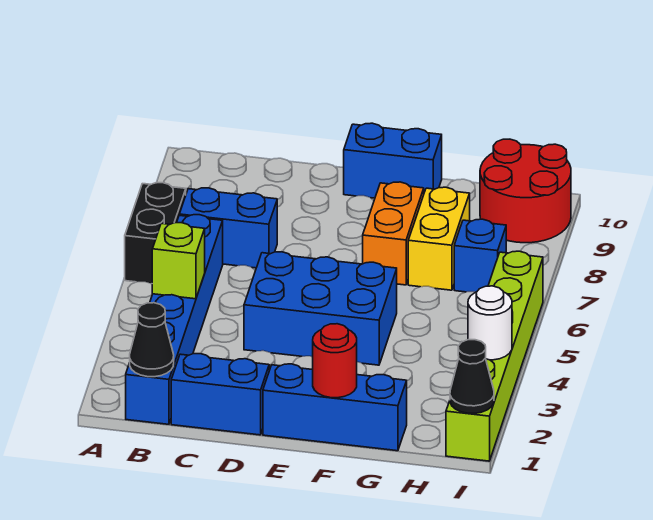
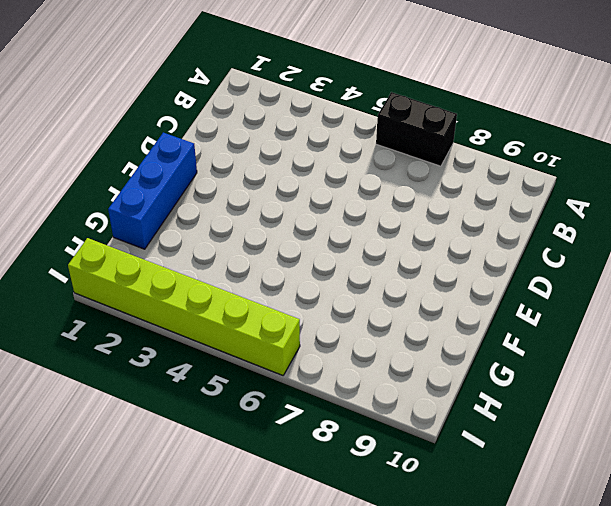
none -> blue 1x6 brick [126,215,223,424]
none -> blue 1x2 brick [179,188,277,268]
none -> blue 1x2 brick [171,354,269,435]

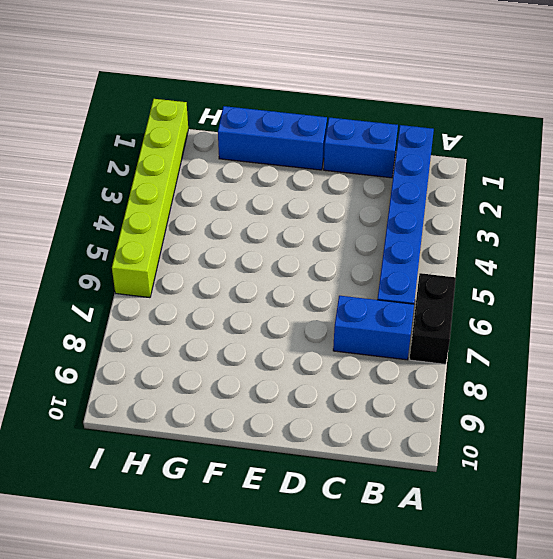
none -> blue 2x3 brick [244,252,397,365]
none -> blue 1x2 brick [344,123,442,198]
none -> orange 1x2 brick [363,182,424,285]

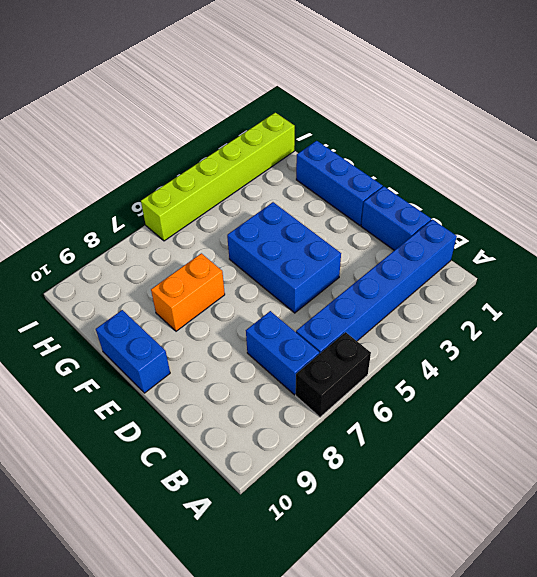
none -> yellow 1x2 brick [408,187,470,290]
none -> blue 1x1 brick [454,219,506,292]
none -> red 2x2 round brick [480,139,571,243]

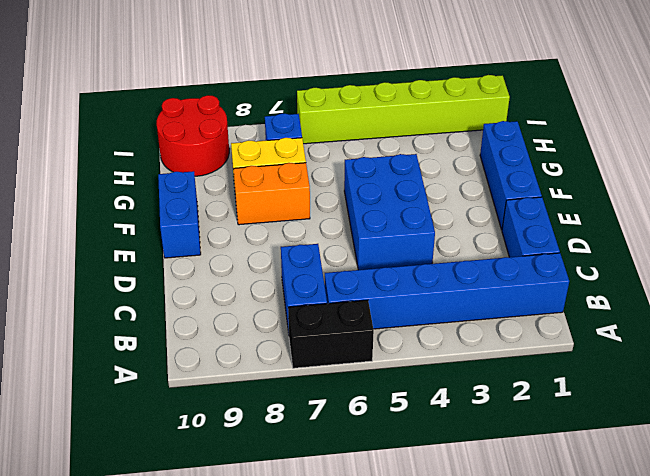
none -> black 1x1 cone [130,303,174,377]
none -> lime 1x1 brick [152,223,205,299]
none -> red 1x1 round brick [313,324,357,398]

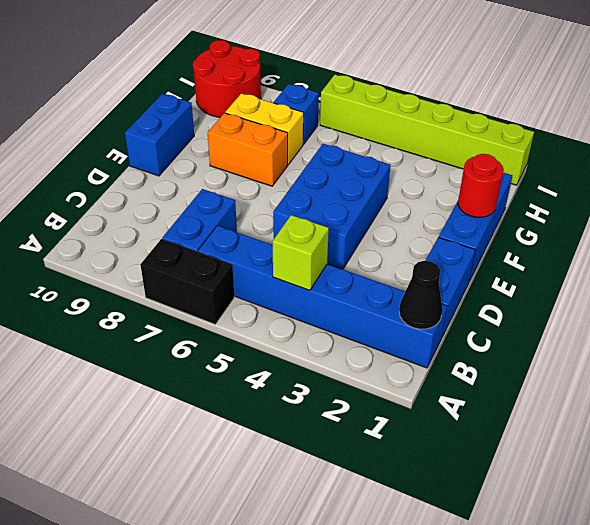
none -> black 1x1 cone [450,340,494,413]
none -> white 1x1 round brick [468,286,512,360]

